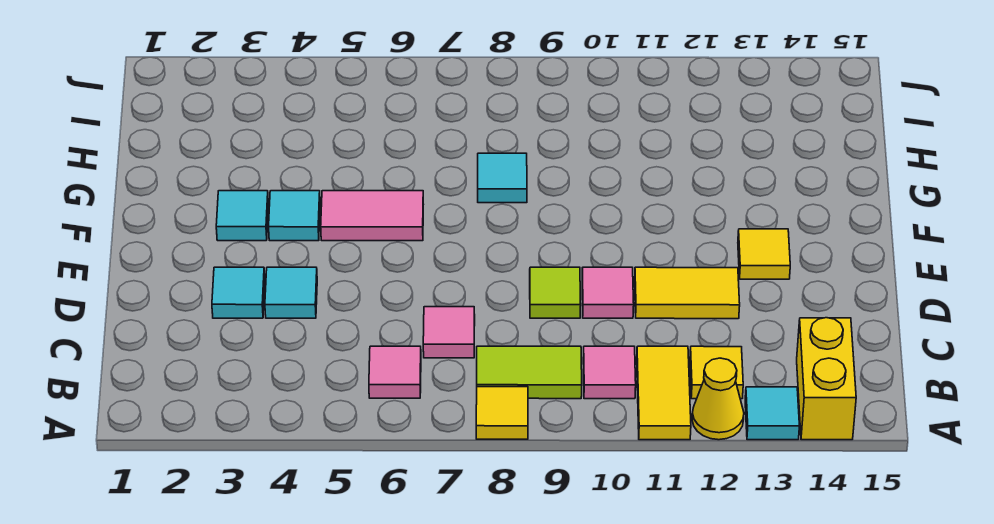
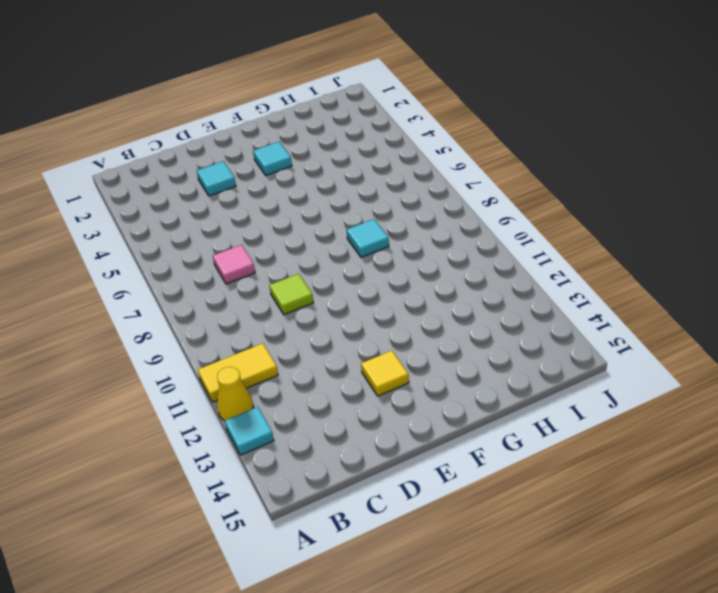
none -> yellow 1x1 tile [476,387,528,439]
none -> yellow 1x2 brick [797,318,856,440]
none -> pink 1x1 tile [369,346,421,398]

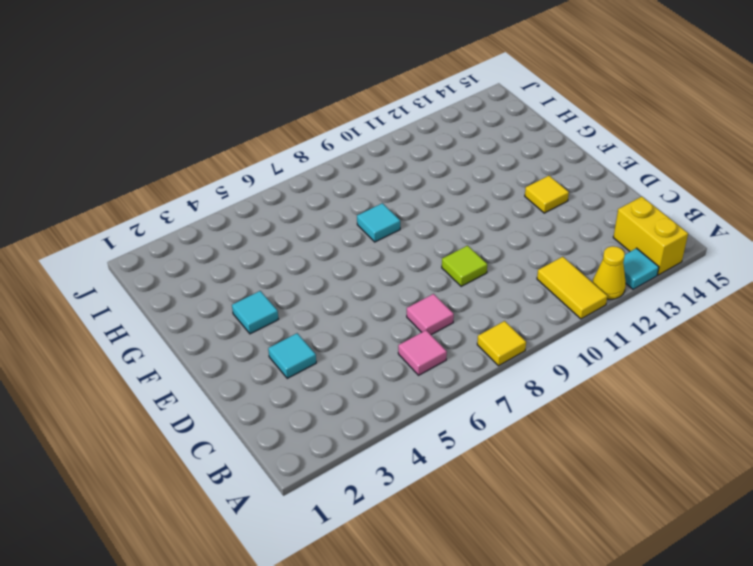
none -> lime 1x2 tile [477,346,582,399]
none -> pink 1x1 tile [583,346,636,399]
none -> yellow 1x1 tile [690,346,743,399]

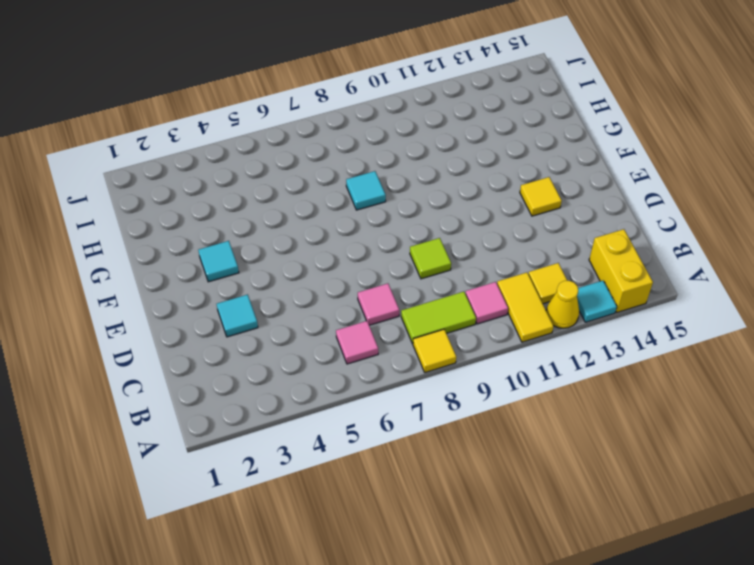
none -> cyan 1x1 tile [265,267,317,318]
none -> pink 1x1 tile [582,267,634,318]
none -> yellow 1x2 tile [635,267,740,319]

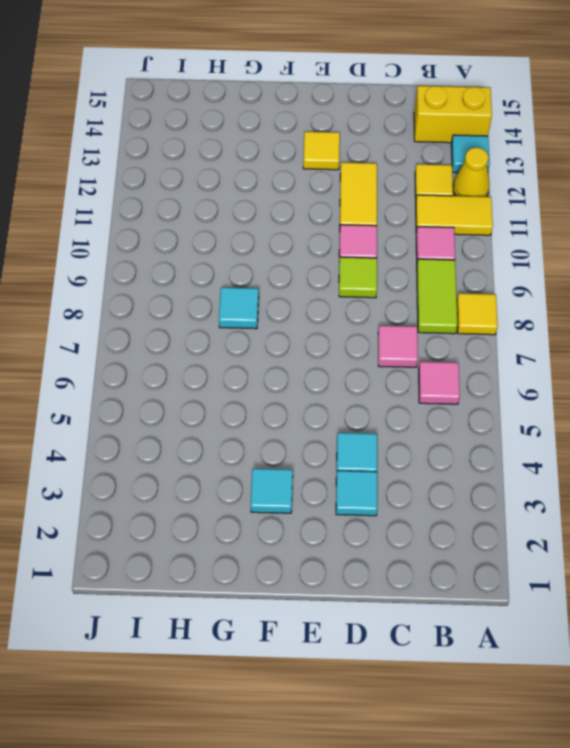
none -> cyan 1x1 tile [269,191,320,241]
none -> pink 1x2 tile [321,191,423,241]

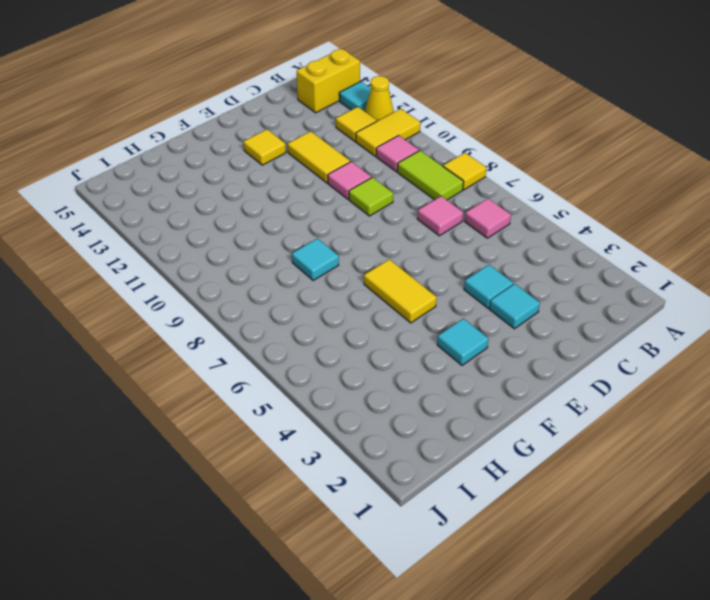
yellow 1x2 tile [364,259,437,323] -> pink 1x2 tile [321,191,423,241]
none -> cyan 1x1 tile [269,191,320,241]

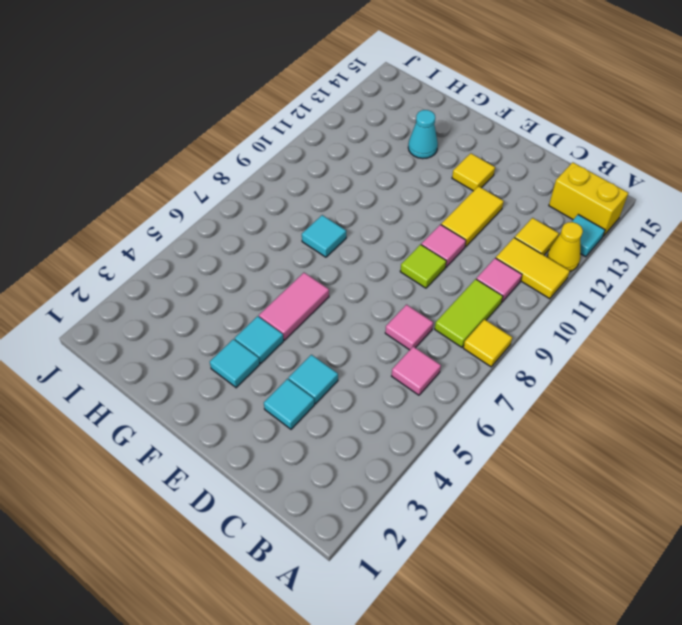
cyan 1x1 cone [408,110,438,159] -> none

